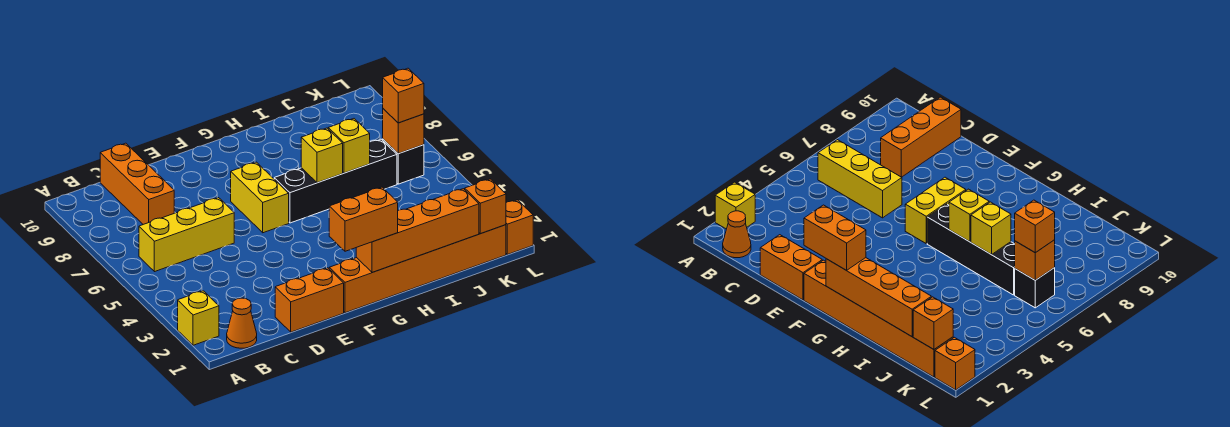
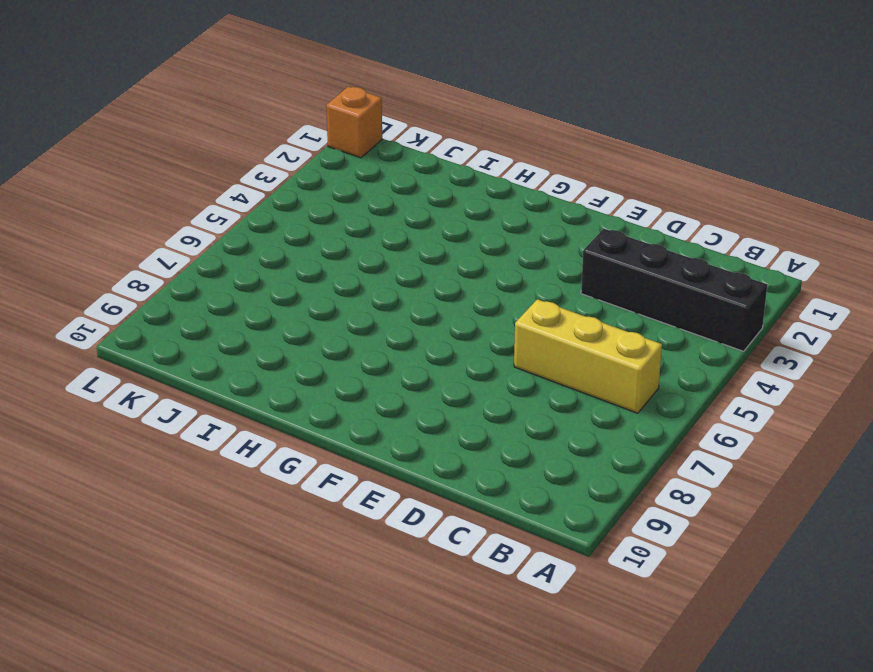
black 1x4 brick [581,229,767,351] -> black 1x4 brick moved to [274,139,397,223]
none -> yellow 1x1 brick [178,291,219,345]
none -> orange 1x1 cone [227,298,257,348]
none -> orange 1x3 brick [100,143,174,224]

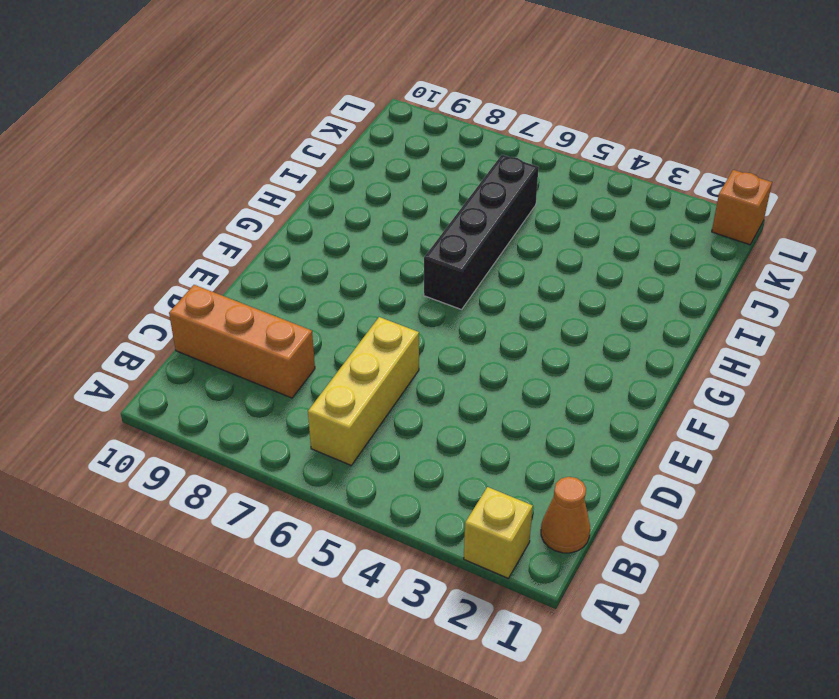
none -> orange 1x2 brick [275,268,344,332]
none -> orange 1x6 brick [329,225,506,313]
none -> yellow 1x2 brick [231,162,289,233]

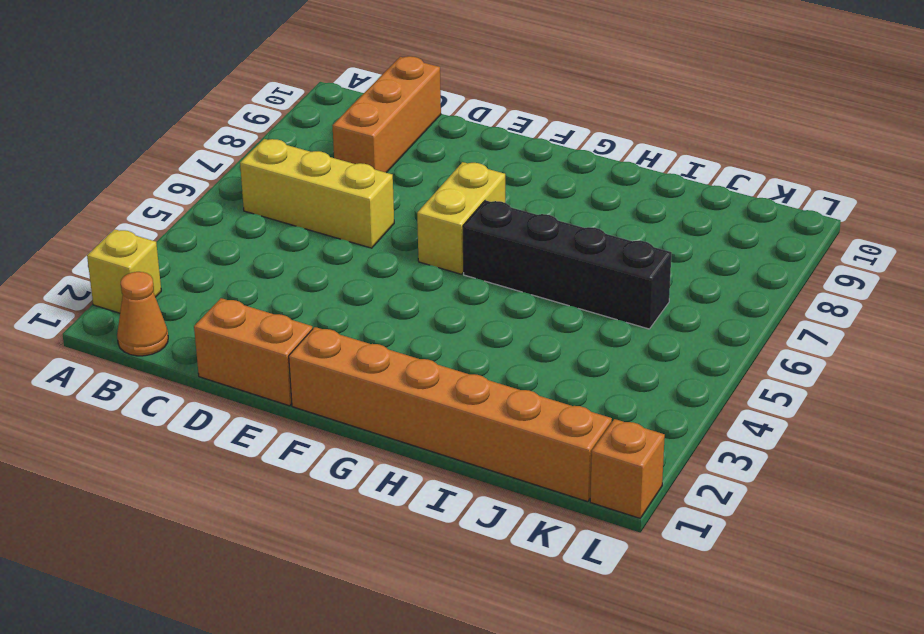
none -> black 1x1 brick [383,139,424,184]
none -> orange 1x4 brick [356,189,479,272]
none -> yellow 1x1 brick [301,128,343,183]

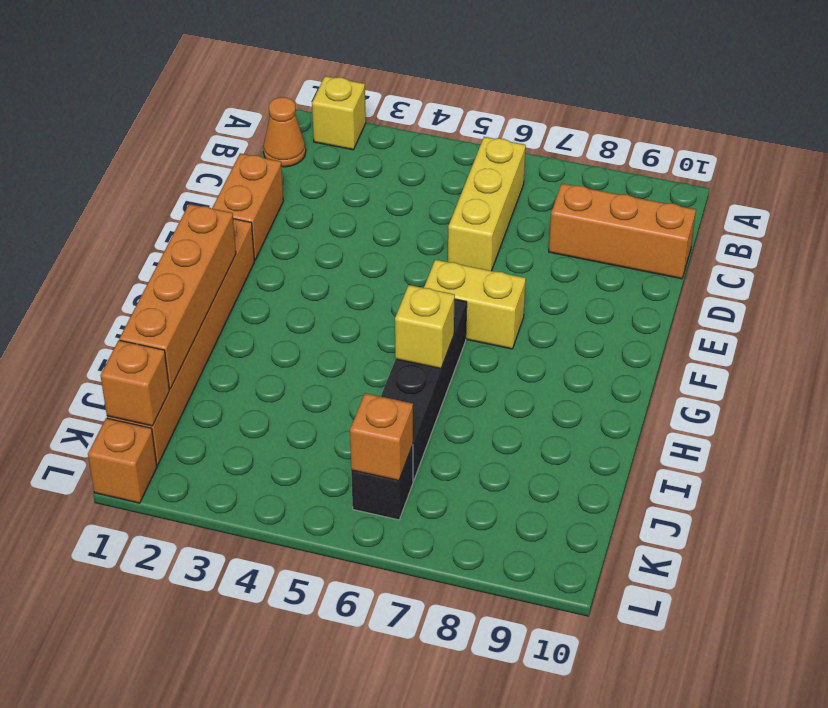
none -> yellow 1x1 brick [328,119,370,173]
none -> orange 1x2 brick [329,187,398,251]
none -> orange 1x1 brick [383,68,424,123]

